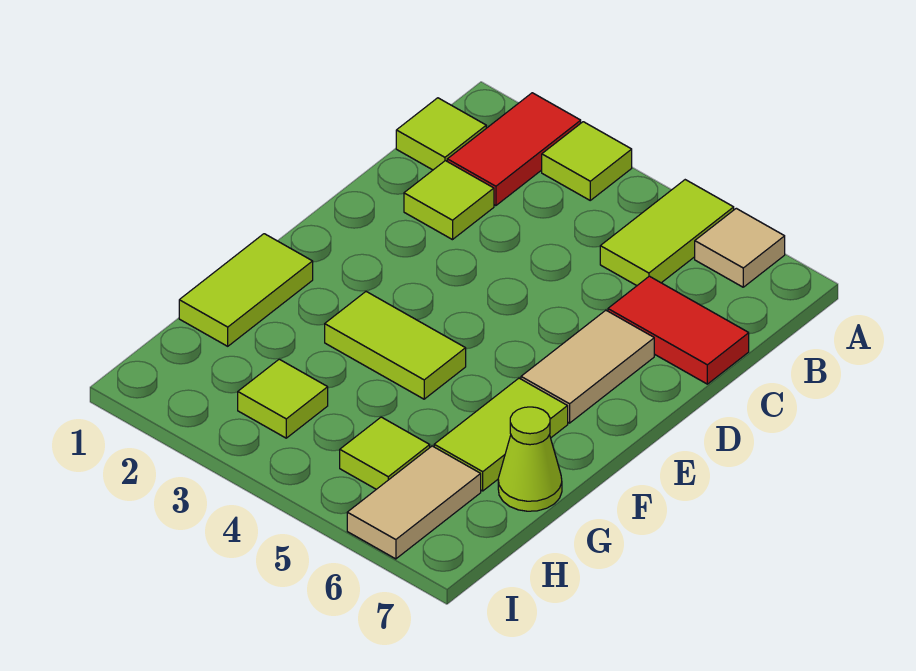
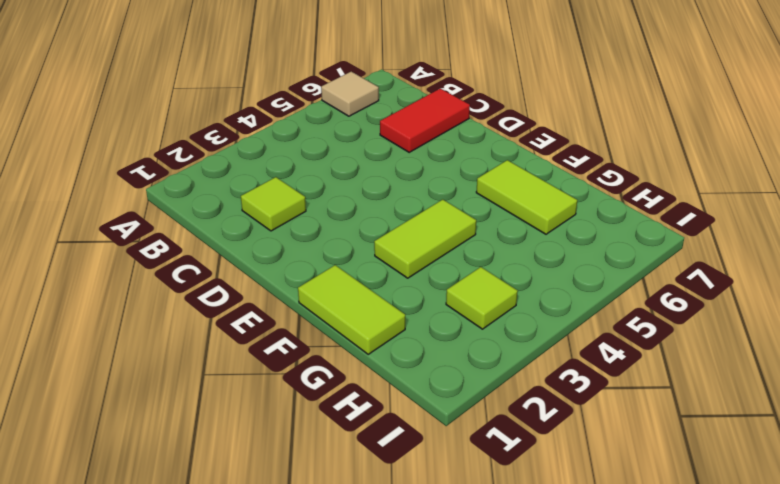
none -> red 1x2 tile [447,93,581,206]
none -> lime 1x1 tile [542,122,632,200]
none -> lime 1x2 tile [600,180,734,286]

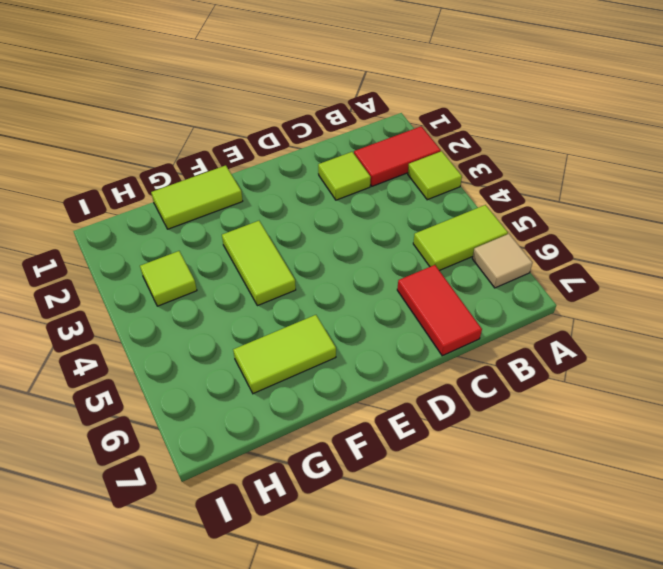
none -> lime 1x1 tile [396,98,486,170]
none -> tan 1x2 tile [521,310,654,423]
none -> lime 1x1 cone [498,407,562,511]

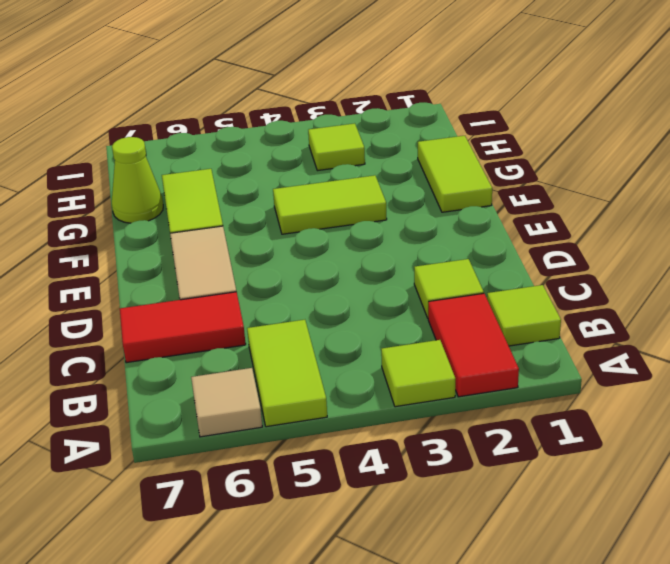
none -> lime 1x1 tile [340,417,430,489]
none -> tan 1x2 tile [347,446,481,559]

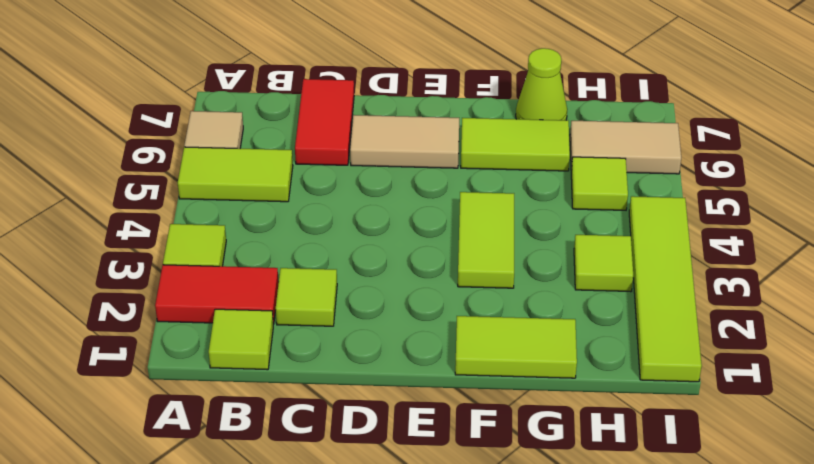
lime 1x4 tile [629,196,702,382] -> none

